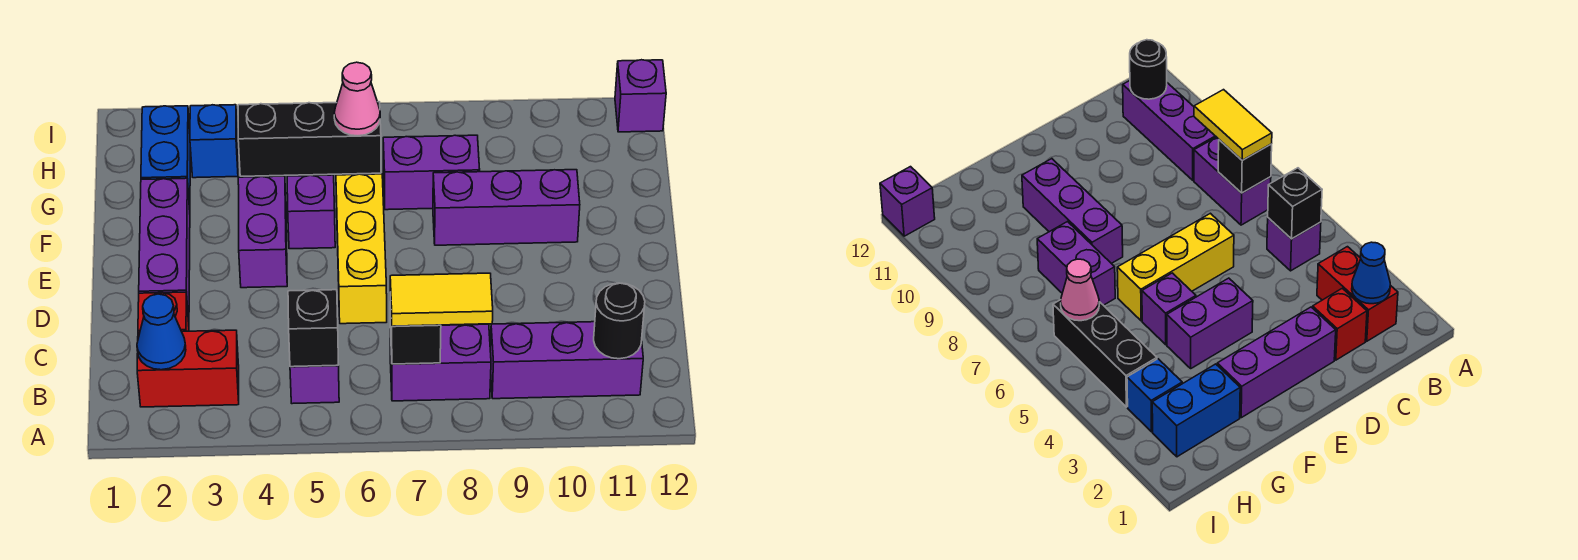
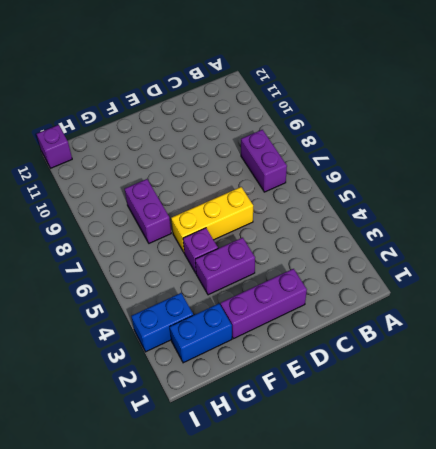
blue 1x2 brick [131,293,193,352] -> blue 1x1 brick [190,105,238,178]
none -> red 1x2 brick [137,330,239,407]
none -> purple 1x1 brick [290,365,339,404]
none -> purple 1x3 brick [490,322,643,399]

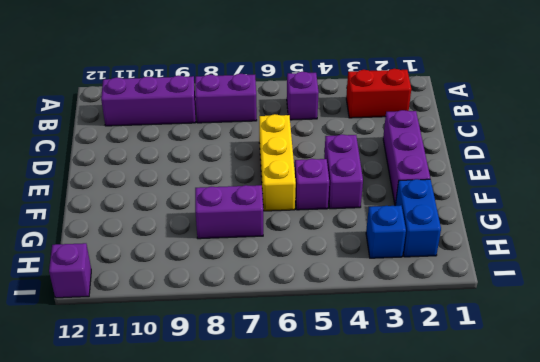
none -> red 1x1 brick [138,292,189,333]
none -> purple 1x3 brick [433,170,580,245]
none -> black 1x3 brick [238,102,381,176]

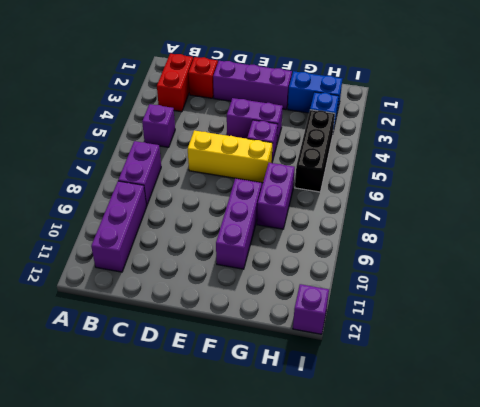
none -> blue 1x1 cone [137,294,186,370]
none -> black 1x1 brick [288,290,338,367]
none -> black 1x1 brick [390,292,441,364]

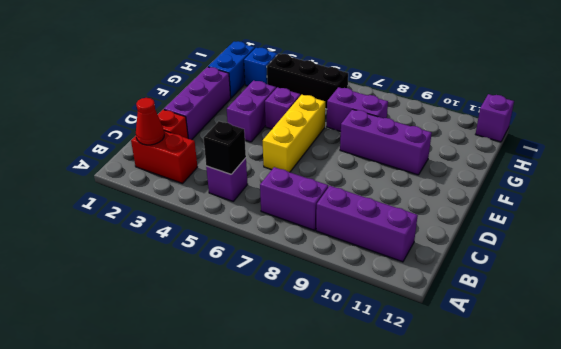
red 1x1 cone [136,98,164,145] -> blue 1x1 cone [137,294,186,370]
none -> black 1x1 brick [390,292,441,364]
none -> black 1x1 round brick [594,283,645,359]
none -> pink 1x1 cone [334,62,380,136]

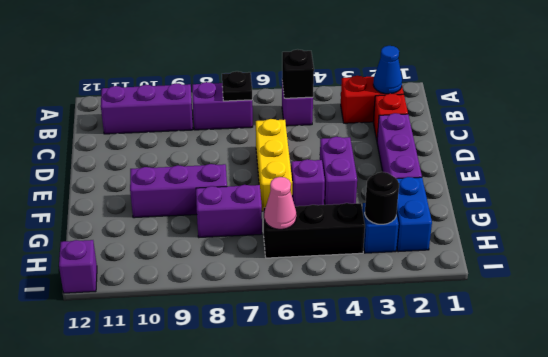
black 1x1 plate [222,71,252,101] -> black 1x1 brick [390,292,441,364]
black 1x1 round brick [365,172,399,224] -> black 1x1 round brick moved to [594,283,645,359]
none -> yellow 1x2 tile [390,273,493,326]

